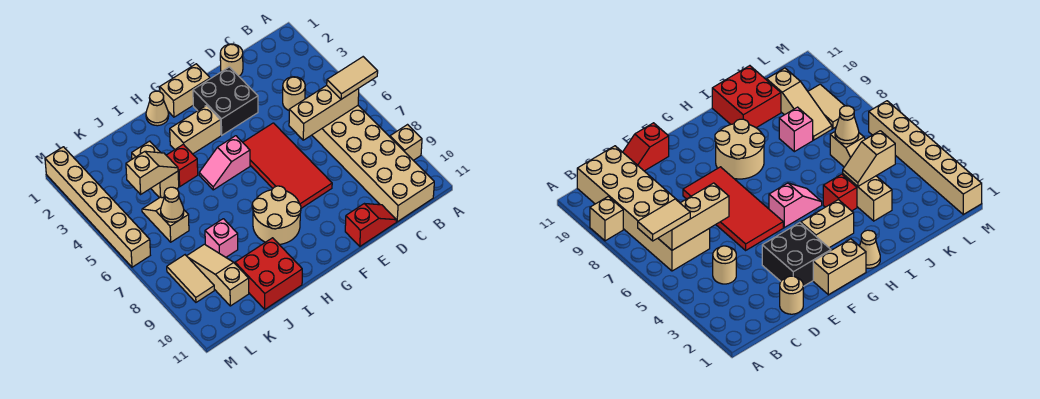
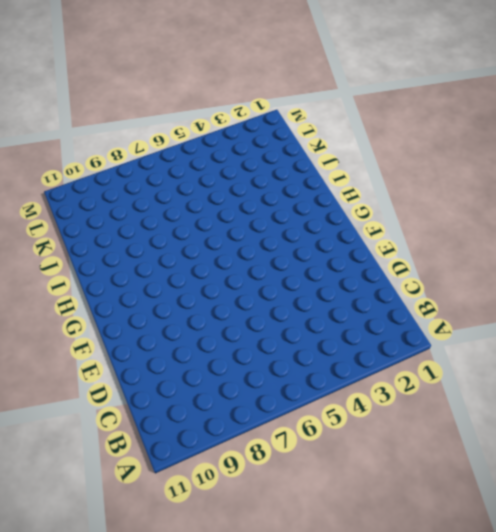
none -> tan 1x1 brick [390,125,422,160]
none -> tan 2x6 brick [312,106,434,222]
none -> tan 1x1 round brick [283,77,305,110]

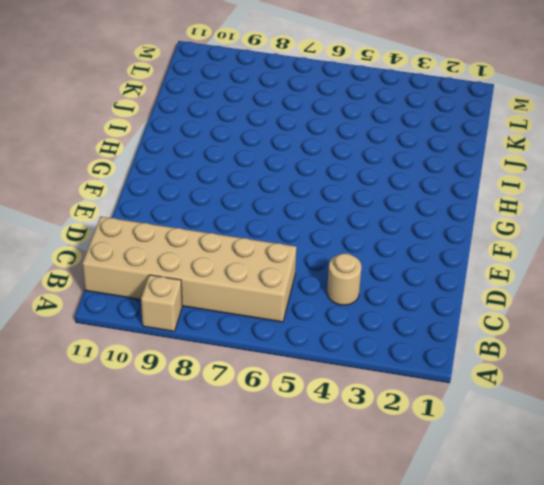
none -> tan 1x1 round brick [220,44,243,76]
none -> red 1x2 slope [345,204,396,246]
none -> black 2x2 brick [193,67,258,135]

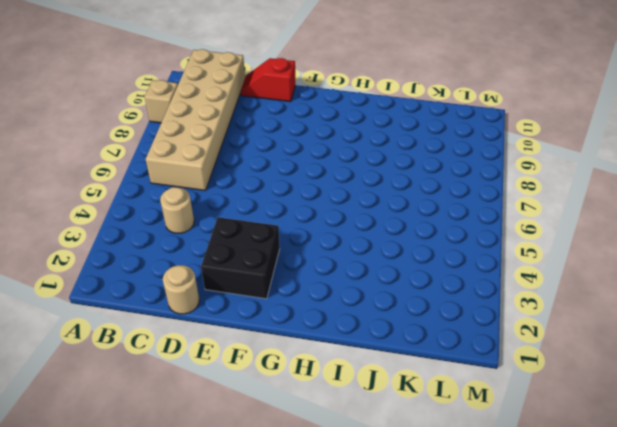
none -> red 2x4 tile [243,123,332,208]
none -> tan 1x2 brick [160,64,210,117]
none -> tan 1x2 brick [170,106,221,154]

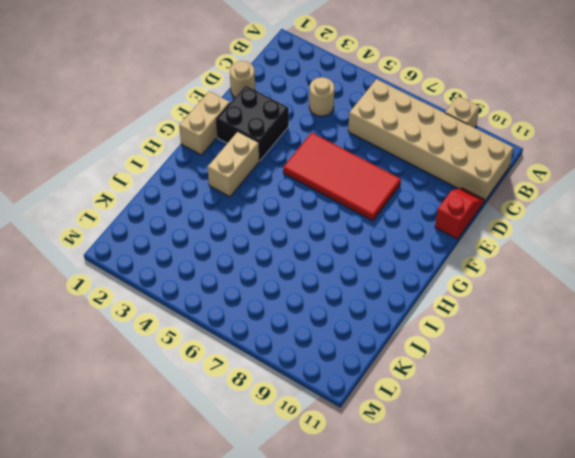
none -> pink 1x2 slope [199,136,250,190]
none -> tan 2x2 round brick [252,186,301,244]
none -> tan 1x1 cone [146,91,169,126]

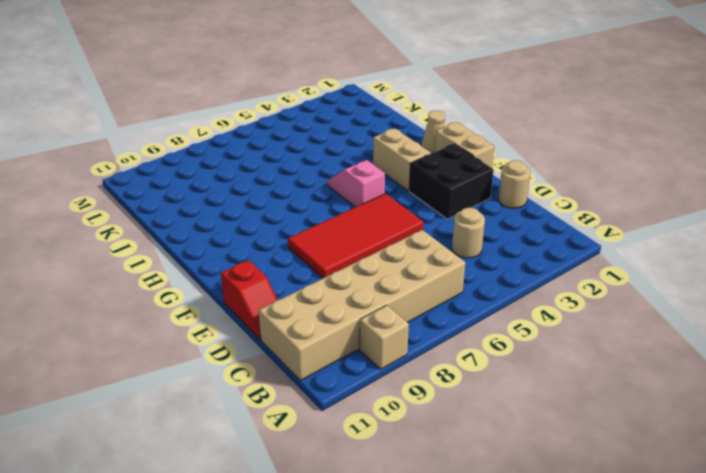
none -> tan 2x2 round brick [252,186,301,244]
none -> red 1x1 brick [166,144,198,186]
none -> red 2x2 brick [235,238,302,309]

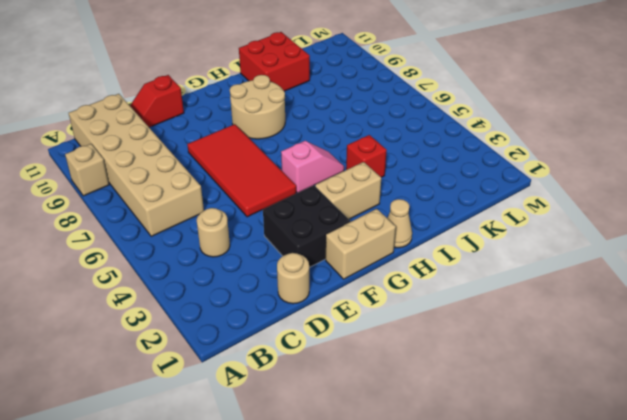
none -> tan 1x2 brick [132,141,179,198]
none -> pink 1x1 brick [205,219,238,257]
none -> tan 1x2 slope [142,197,189,242]

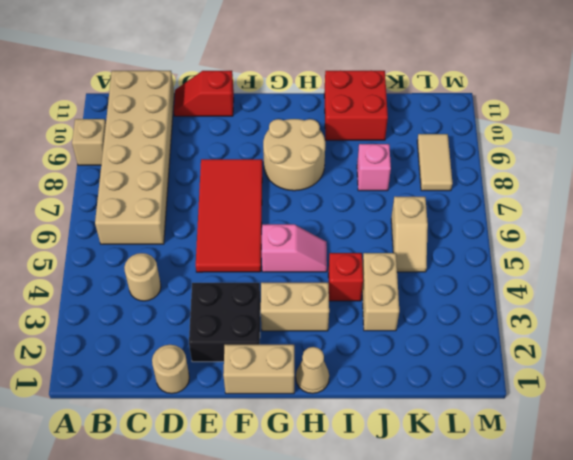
none -> tan 1x3 slope [187,244,249,306]
none -> tan 1x6 brick [45,147,150,267]
none -> tan 1x3 brick [289,85,359,140]

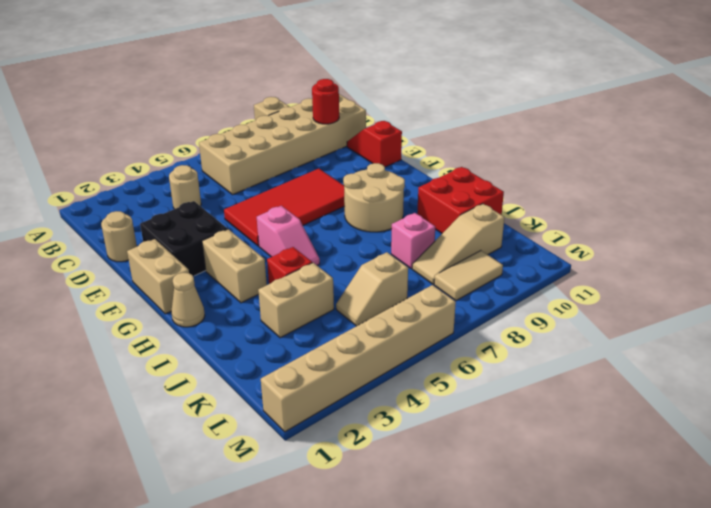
red 1x1 round brick [312,79,339,124] -> none
none -> tan 1x3 brick [289,85,359,140]
none -> tan 1x2 slope [126,151,178,194]
none -> tan 1x1 cone [161,187,184,222]

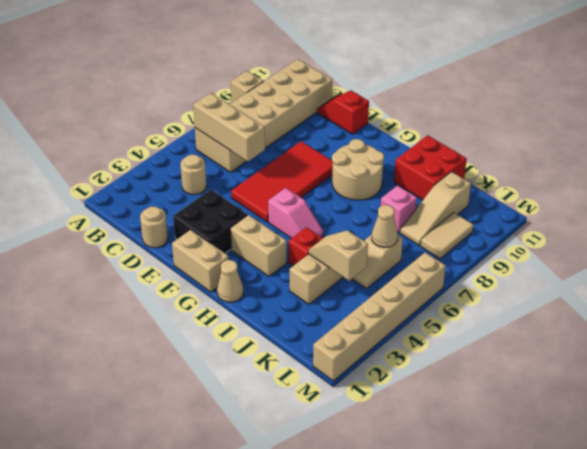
none -> tan 1x2 tile [327,57,378,99]

